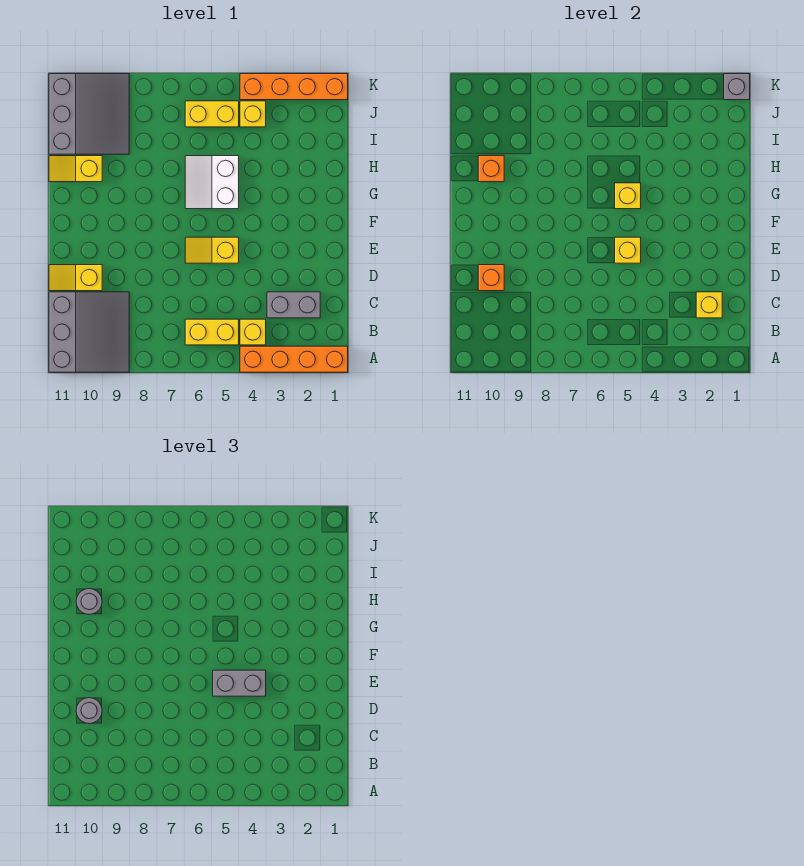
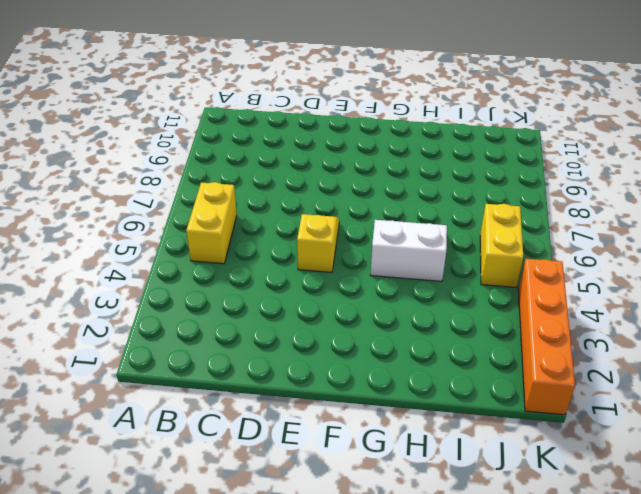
none -> orange 1x4 brick [240,346,348,372]
none -> grey 3x3 slope [49,292,129,372]
none -> yellow 1x1 brick [240,319,266,345]

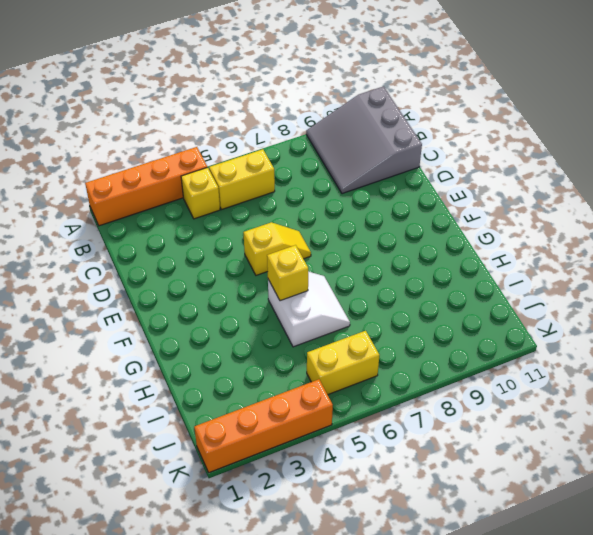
none -> grey 1x2 brick [267,292,320,318]
none -> yellow 1x2 slope [49,265,102,291]
none -> yellow 1x2 slope [49,156,102,182]

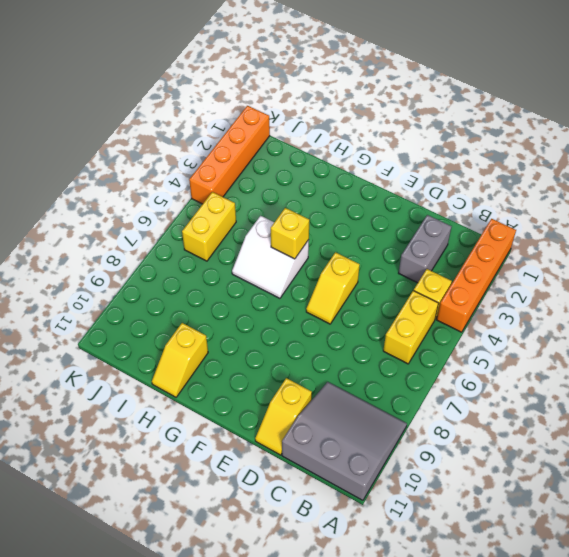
none -> grey 3x3 slope [49,74,129,154]
none -> yellow 1x1 brick [240,101,266,127]
none -> yellow 1x1 brick [696,292,722,318]

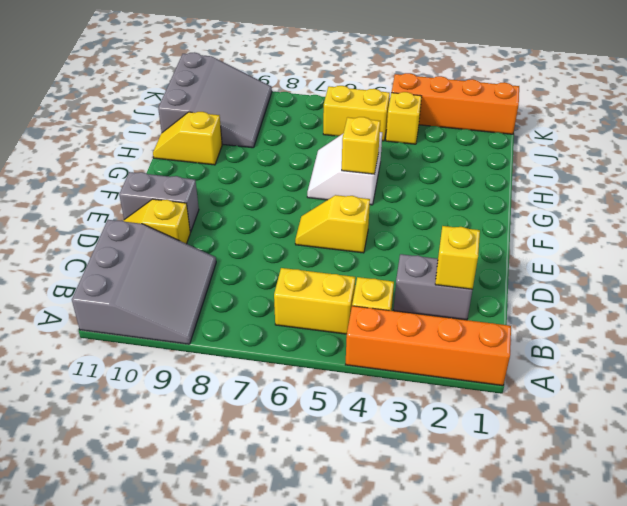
grey 1x2 brick [119,172,199,232] -> grey 1x2 brick moved to [213,670,266,696]
none -> orange 1x1 brick [478,265,504,291]
none -> yellow 1x1 brick [615,237,641,263]
none -> orange 1x1 brick [478,156,504,182]

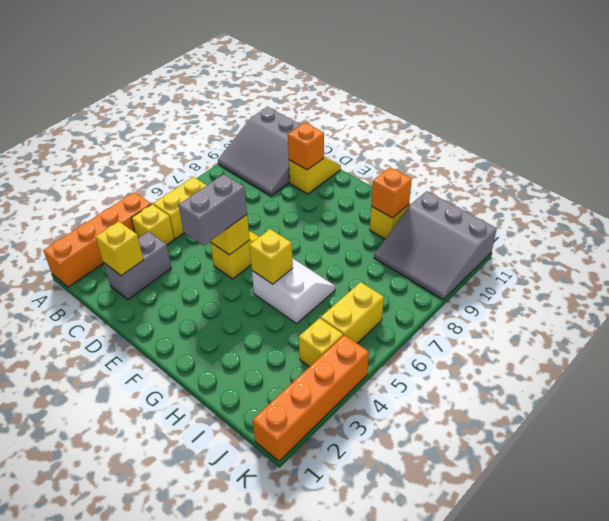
none -> grey 1x1 brick [724,74,750,100]
none -> grey 1x1 round brick [76,698,102,724]
none -> grey 1x1 round brick [76,589,102,614]

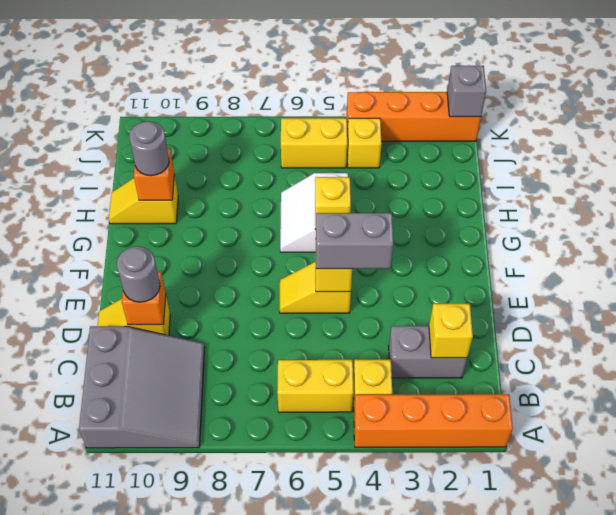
none -> grey 3x3 slope [49,74,129,154]

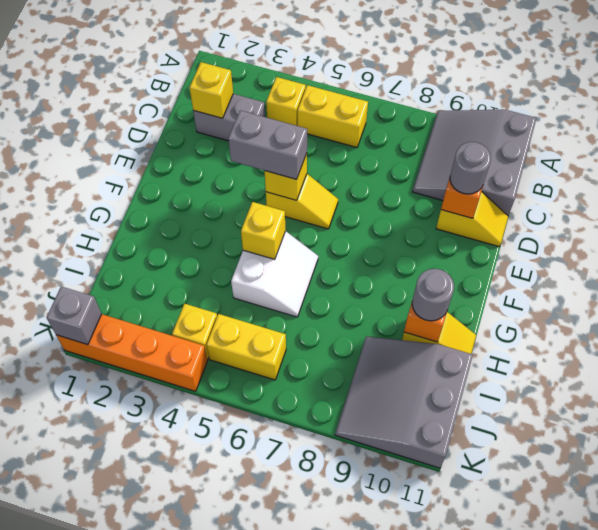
none -> orange 1x4 brick [240,346,348,372]

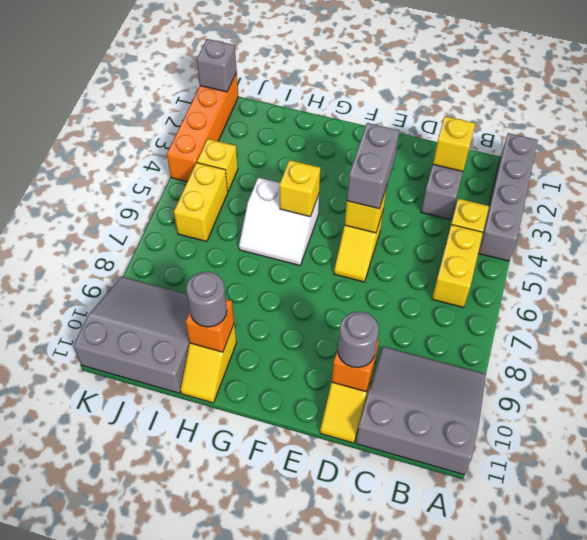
grey 1x4 brick [478,133,538,261] -> orange 1x4 brick [240,346,348,372]

